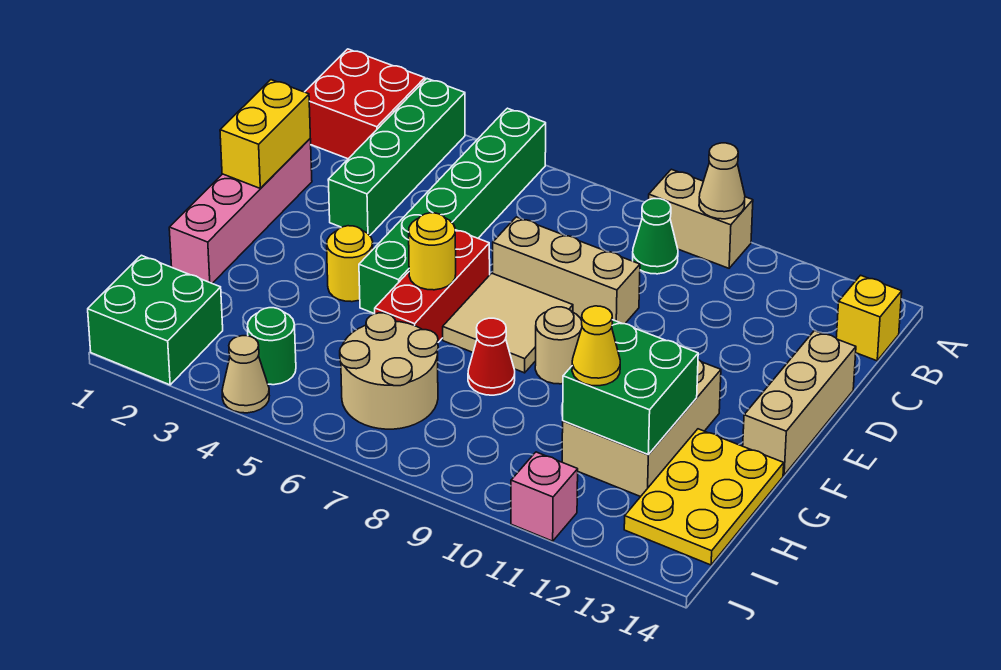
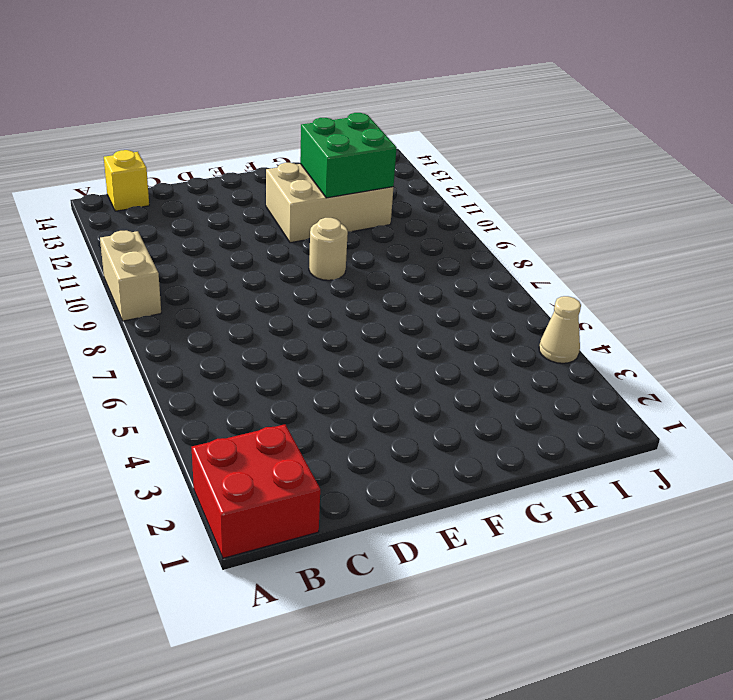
none -> green 1x4 brick [328,79,465,235]
none -> green 1x6 brick [359,108,546,314]
none -> green 1x1 cone [633,199,678,274]

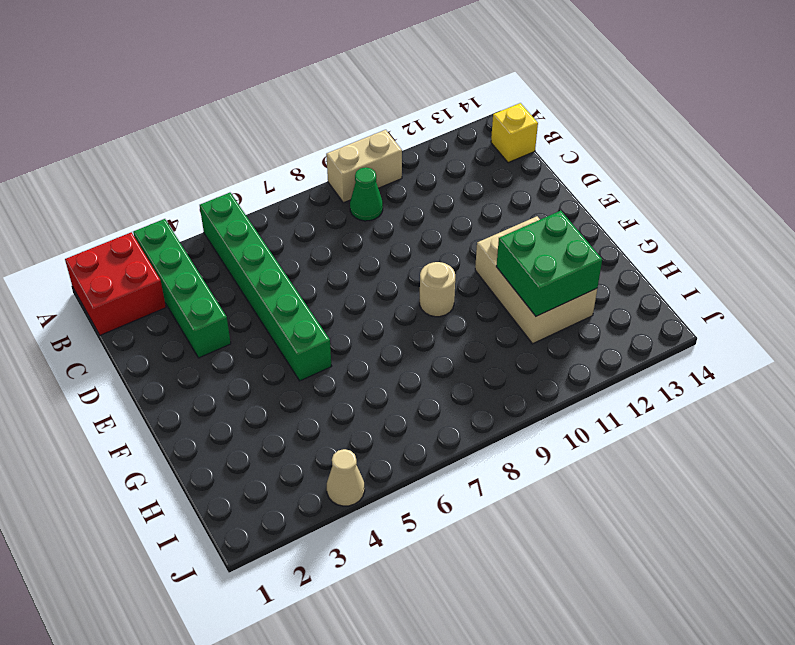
none -> pink 1x4 brick [169,139,312,283]
none -> tan 1x3 brick [493,217,640,324]
none -> tan 1x3 brick [743,331,856,475]

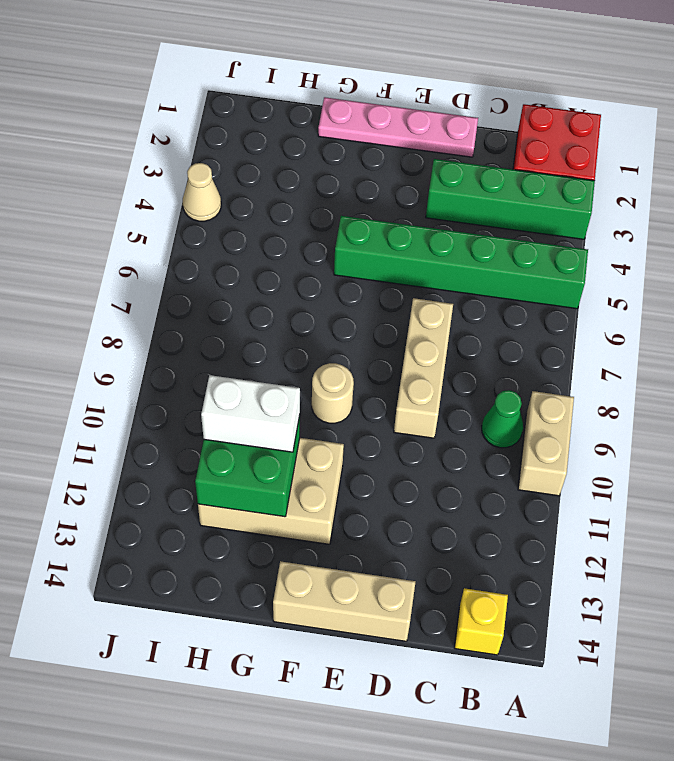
pink 1x4 plate [318,97,478,157] -> pink 1x4 brick [169,139,312,283]
white 1x2 brick [201,375,300,452] -> yellow 1x1 cone [572,306,620,386]
none -> red 1x3 brick [375,230,490,342]
none -> tan 2x2 tile [443,273,573,373]
none -> yellow 1x1 round brick [327,226,373,302]

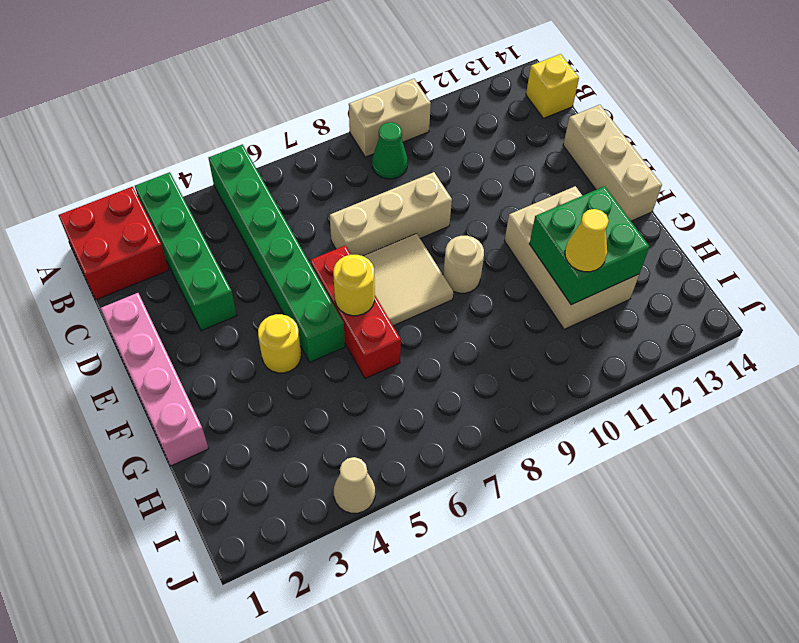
none -> red 1x1 cone [468,318,515,395]
none -> yellow 2x3 plate [624,429,784,565]
none -> tan 2x2 round brick [340,313,438,429]

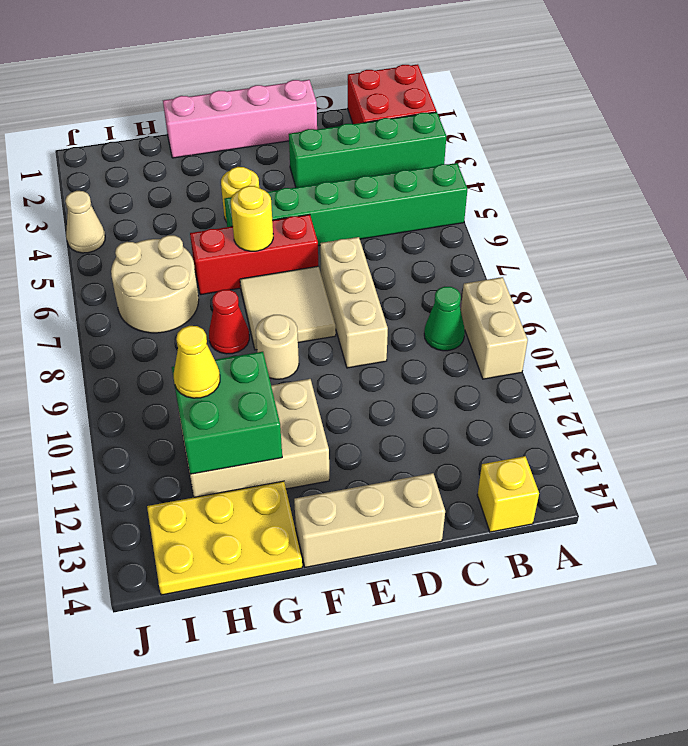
none -> green 2x2 brick [88,255,223,385]
none -> green 1x1 round brick [247,308,296,385]
none -> pink 1x1 brick [511,452,578,541]

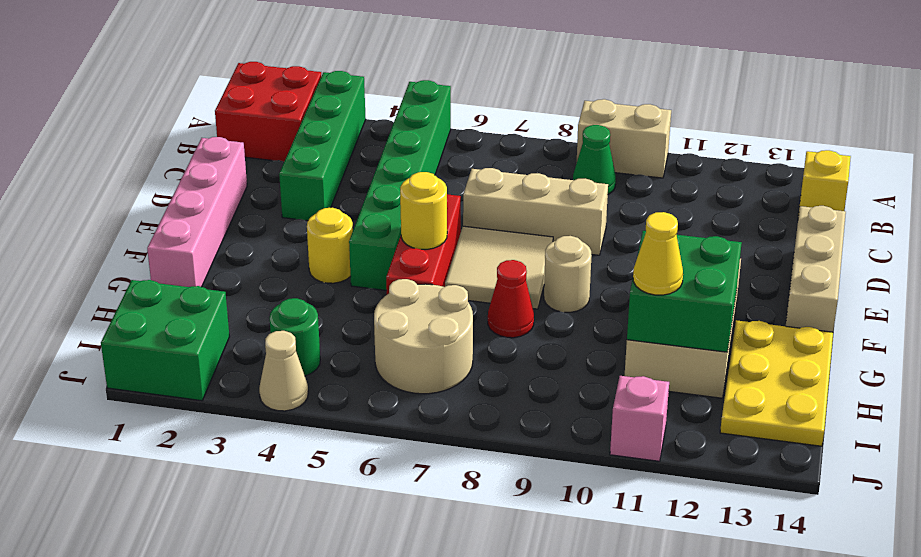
none -> tan 1x1 cone [699,143,745,219]
none -> yellow 1x2 brick [220,80,310,189]

